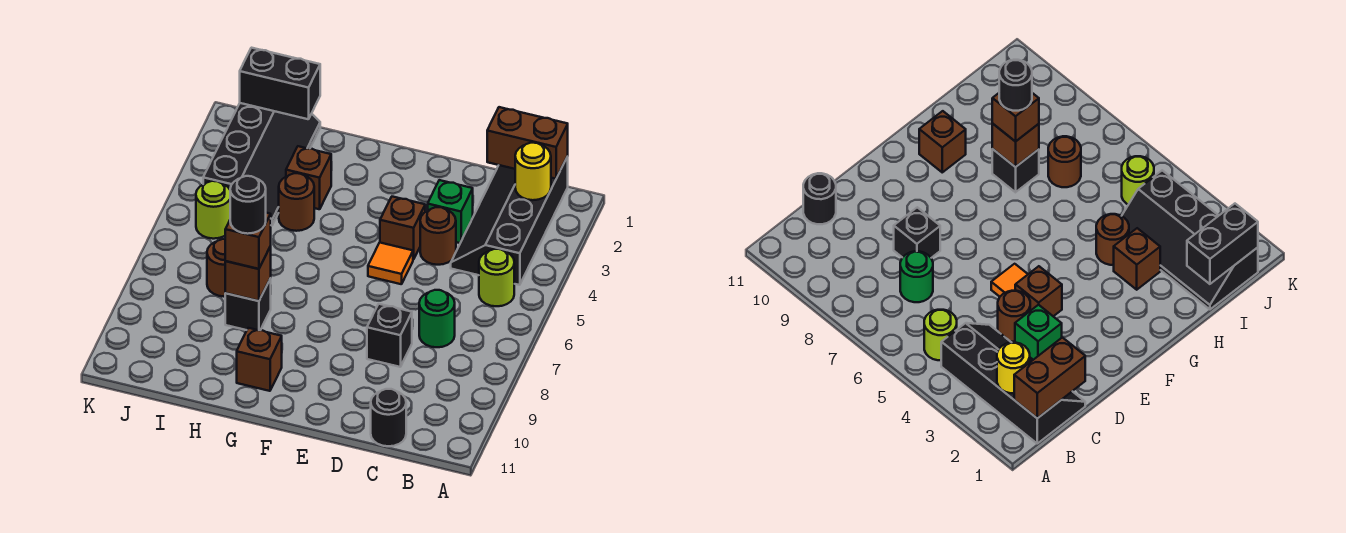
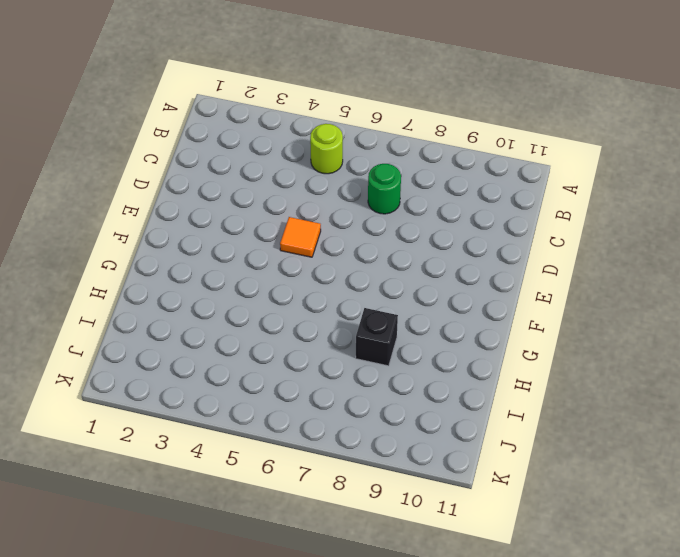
none -> black 2x4 slope [451,157,568,285]
none -> black 1x1 round brick [371,389,406,446]
none -> green 1x1 brick [428,180,473,243]

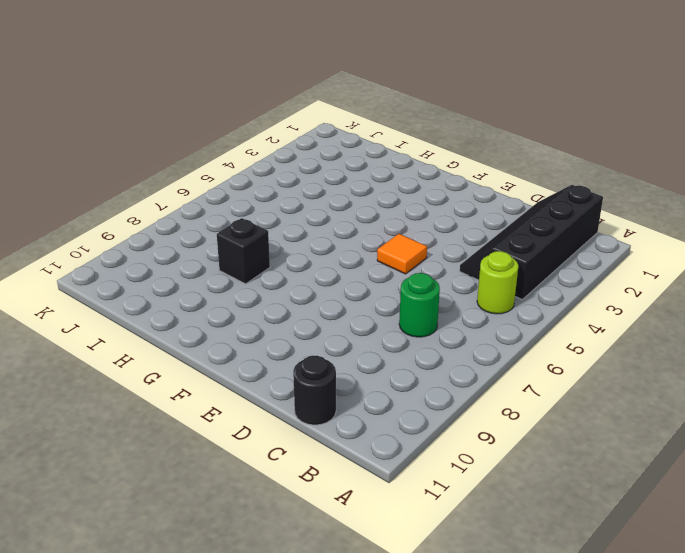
none -> green 1x1 brick [428,180,473,243]
none -> brown 1x1 round brick [420,207,456,265]
none -> black 1x1 brick [367,304,412,367]

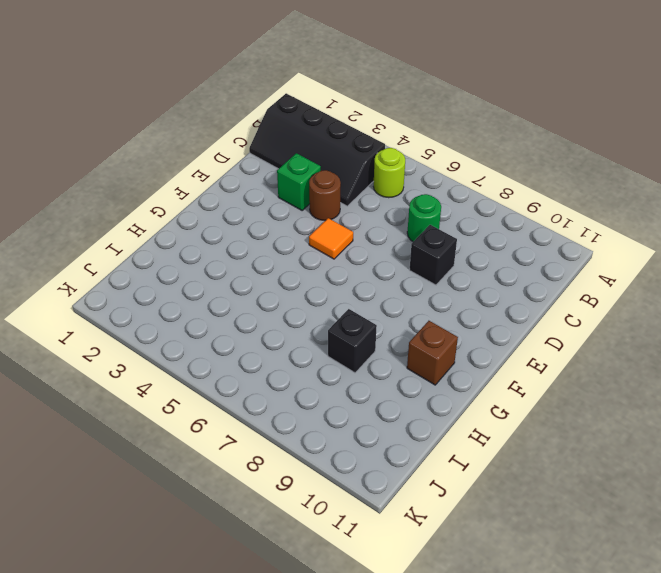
none -> black 1x1 round brick [371,389,406,446]
none -> brown 1x1 brick [380,197,425,260]
none -> brown 1x1 brick [286,146,331,209]

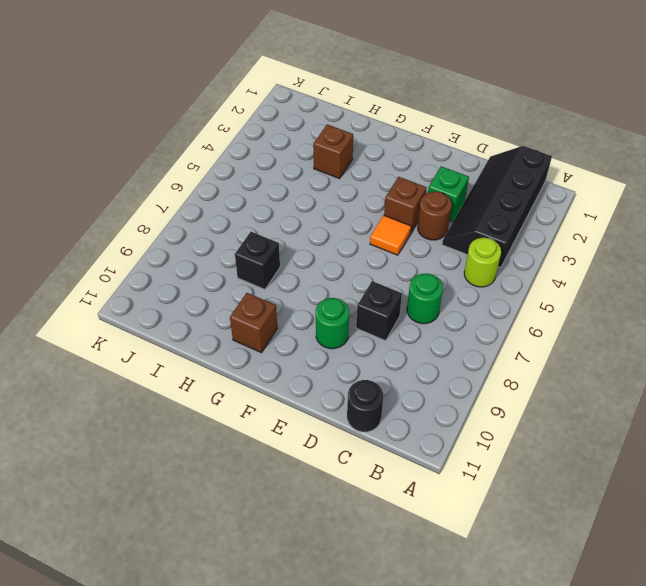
green 1x1 round brick [316,298,349,349] -> none
none -> brown 1x1 round brick [279,173,314,231]
none -> black 2x4 slope [203,103,320,226]
none -> brown 1x1 round brick [207,239,225,297]

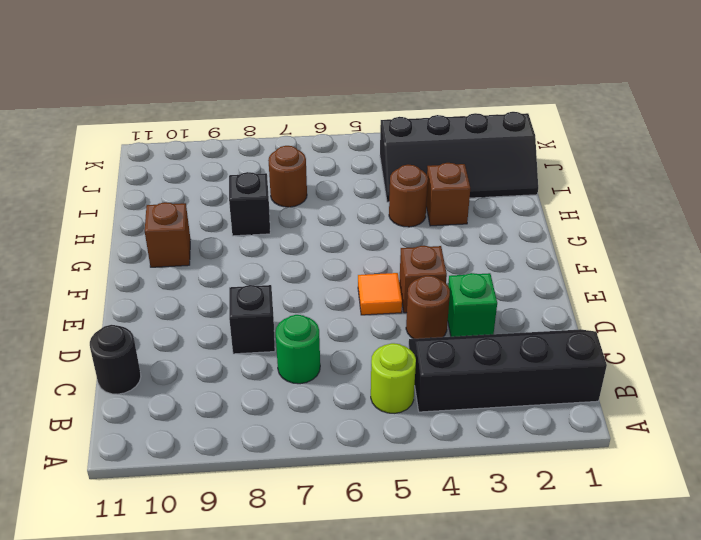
none -> lime 1x1 round brick [196,181,230,239]
none -> brown 1x2 brick [487,107,568,179]
none -> yellow 1x1 round brick [515,143,551,200]

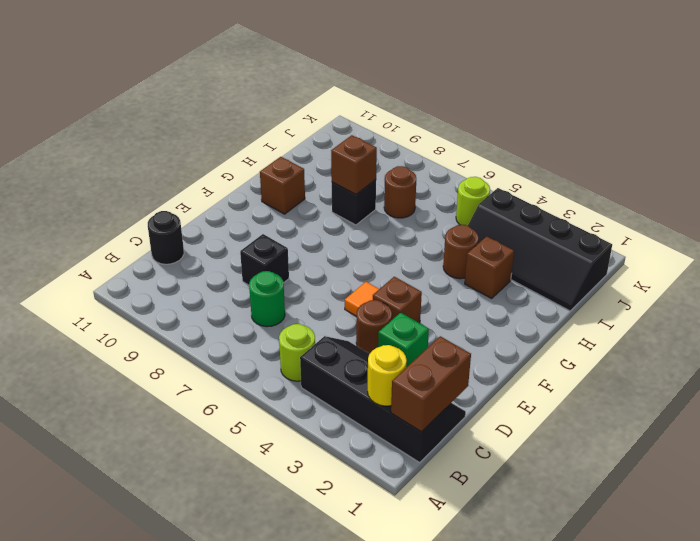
none -> black 1x2 brick [240,48,320,119]
none -> brown 1x1 brick [225,213,271,269]
none -> black 1x1 round brick [230,176,266,234]

